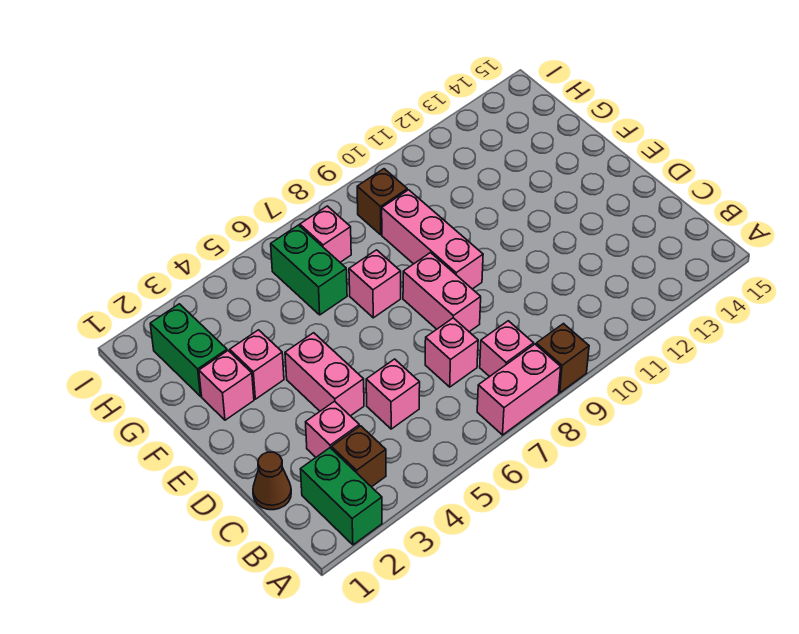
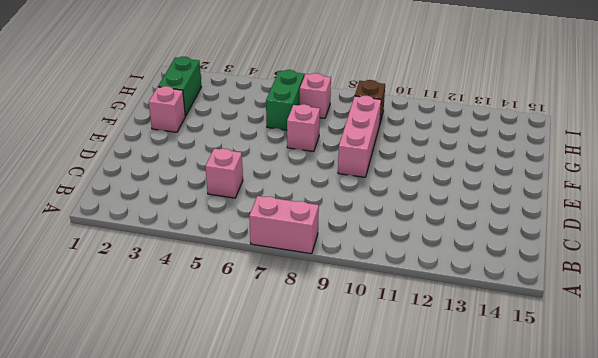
none -> green 1x2 brick [301,448,382,545]
none -> brown 1x1 brick [536,324,589,393]
none -> brown 1x1 brick [332,426,386,487]

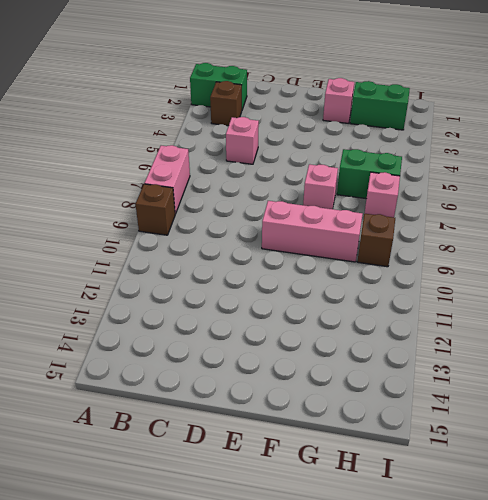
none -> pink 1x1 brick [480,321,534,377]
none -> brown 1x1 cone [253,452,291,510]
none -> pink 1x1 brick [306,401,359,457]

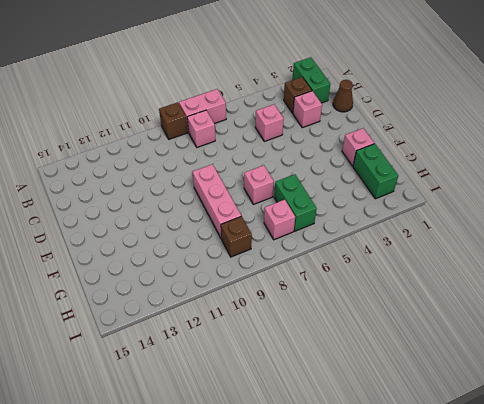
none -> pink 1x1 brick [425,318,478,387]
none -> pink 1x2 brick [285,333,364,416]
none -> pink 1x2 brick [403,253,481,332]

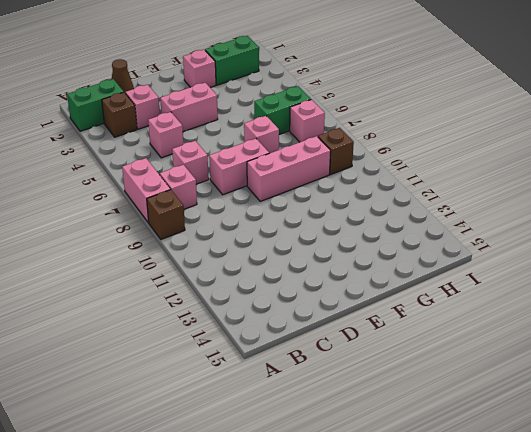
none -> pink 1x1 brick [230,330,284,399]

